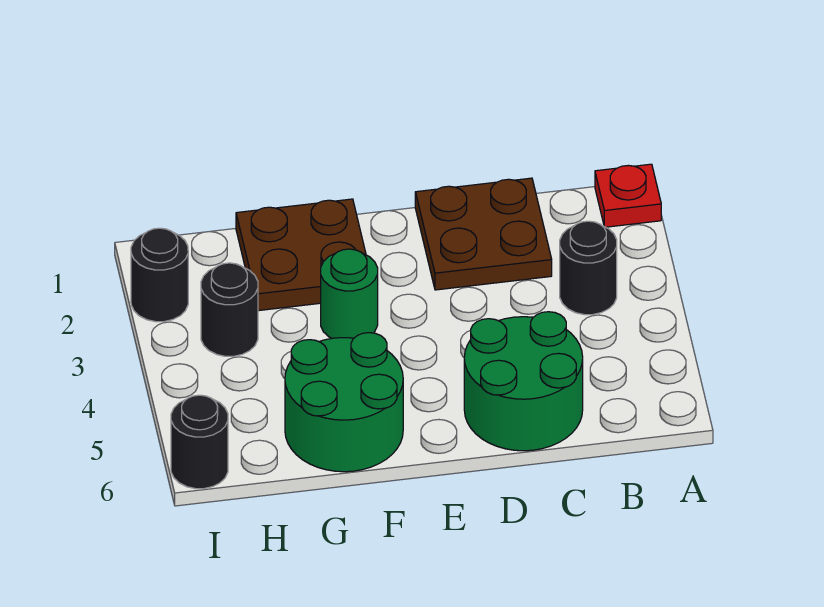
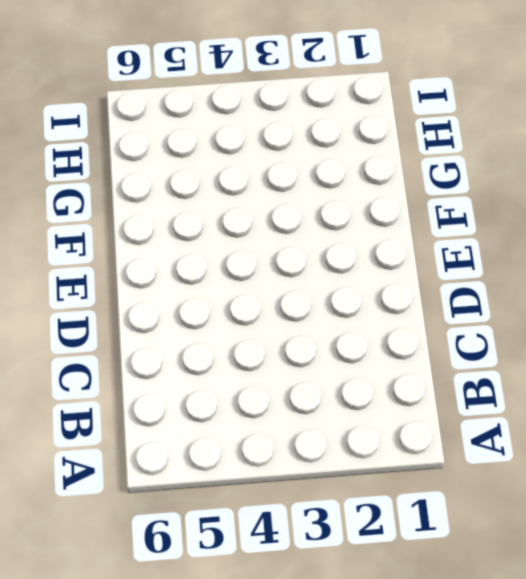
none -> red 1x1 plate [595,164,661,227]
none -> black 1x1 round brick [560,221,617,315]

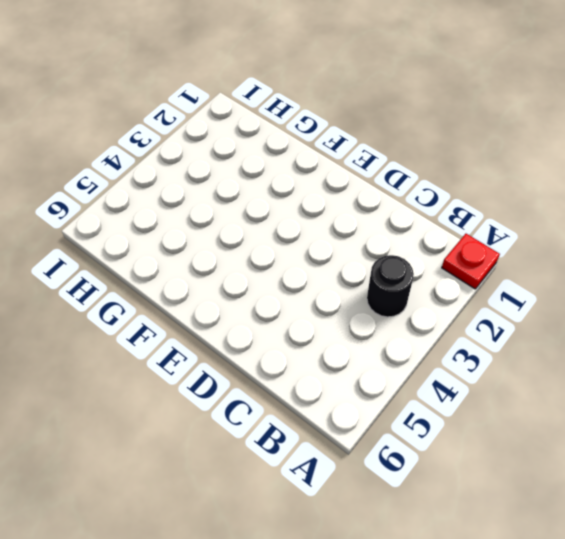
none -> brown 2x2 plate [415,178,552,290]
none -> green 2x2 round brick [464,312,583,451]

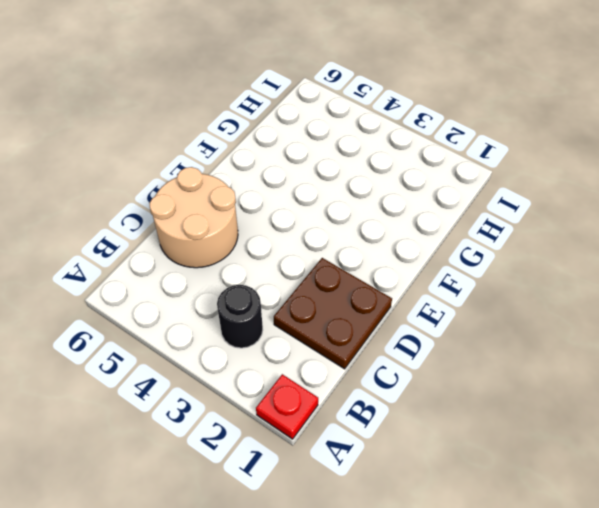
tan 2x2 round brick [149,167,238,268] -> green 2x2 round brick [464,312,583,451]
none -> brown 2x2 plate [236,199,366,311]
none -> green 1x1 round brick [321,249,378,338]

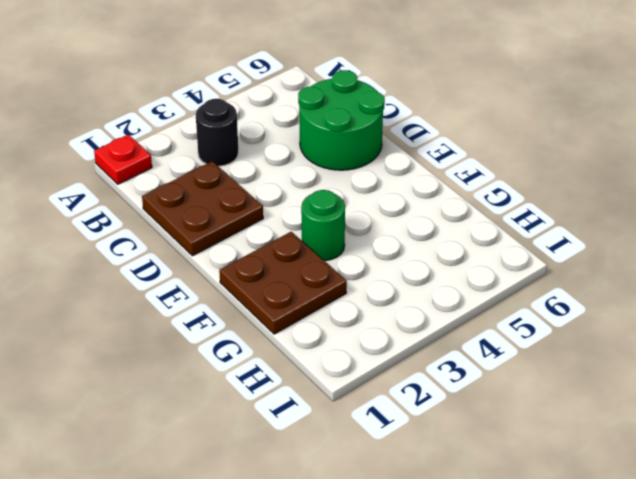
none -> green 2x2 round brick [285,333,403,472]
none -> black 1x1 round brick [201,263,258,356]

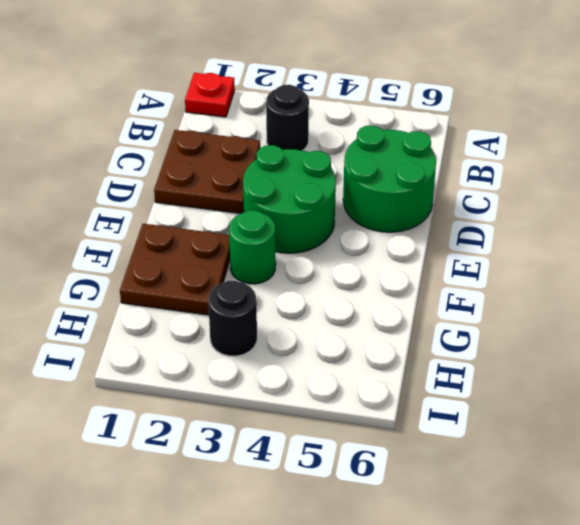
green 2x2 round brick [243,145,336,253] -> green 2x2 round brick moved to [285,333,403,472]
none -> black 1x1 round brick [131,228,188,322]
none -> black 1x1 round brick [171,395,228,489]

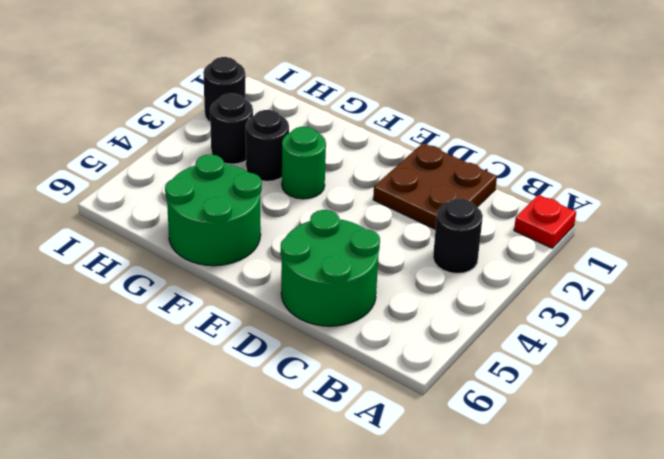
black 1x1 round brick [246,110,289,181] -> black 1x1 round brick moved to [171,395,228,489]
none -> brown 2x2 plate [236,199,366,311]

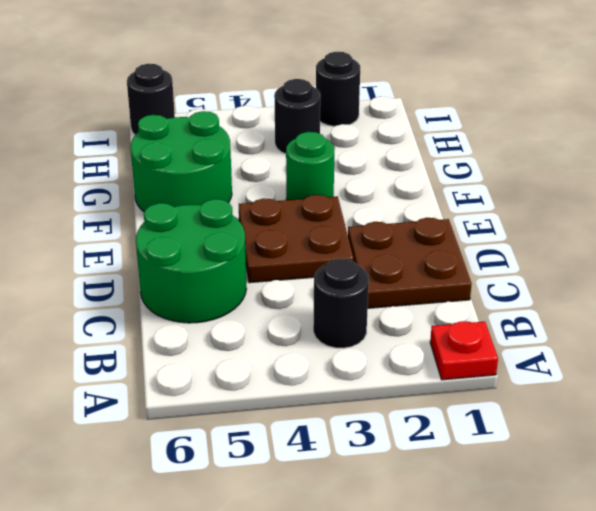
brown 2x2 plate [239,195,353,283] -> brown 2x2 plate moved to [236,199,366,311]

